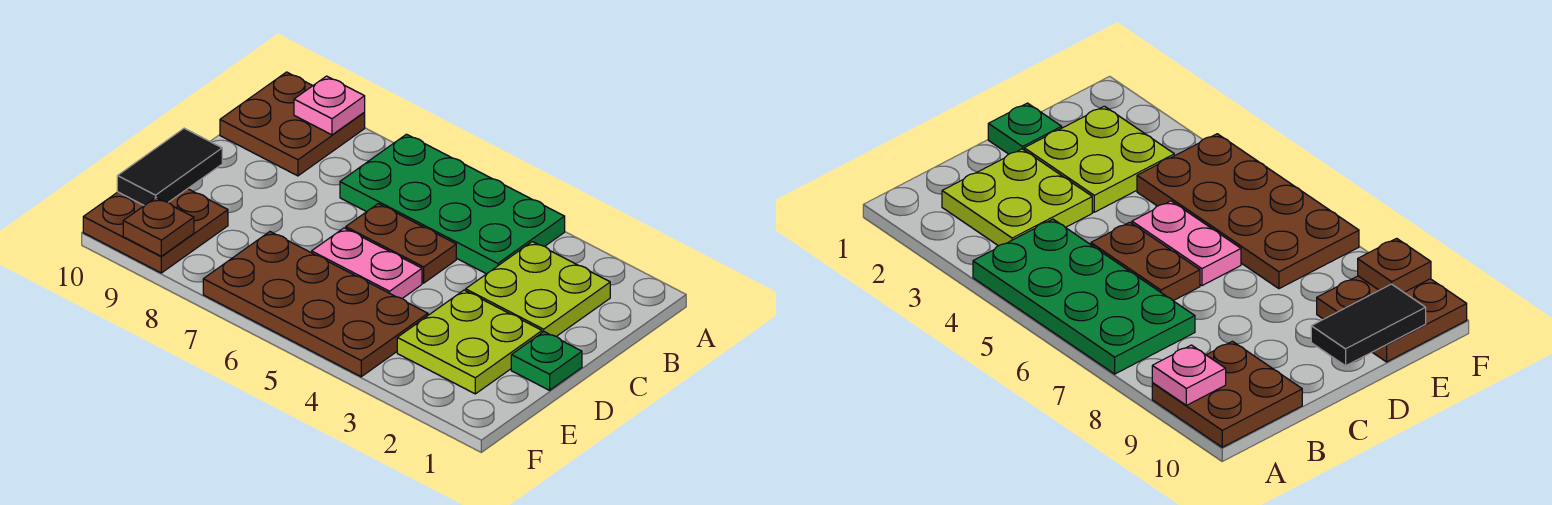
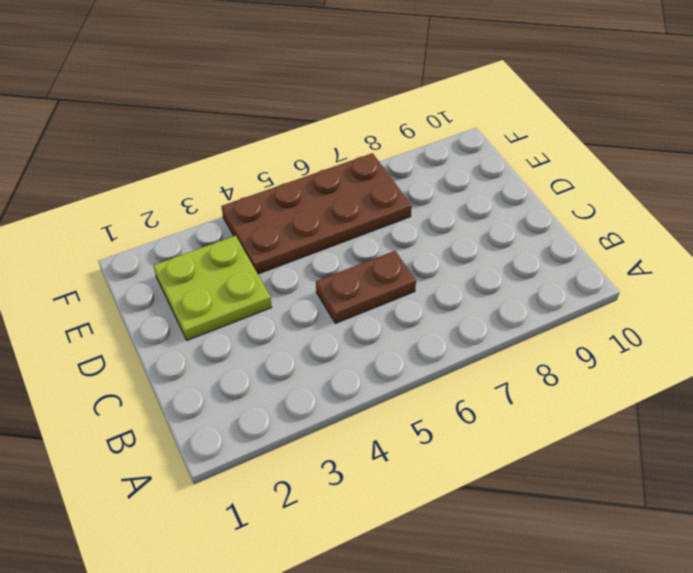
none -> green 2x4 plate [340,134,565,274]
none -> brown 2x2 plate [220,72,365,176]
none -> lime 2x2 plate [466,242,610,336]

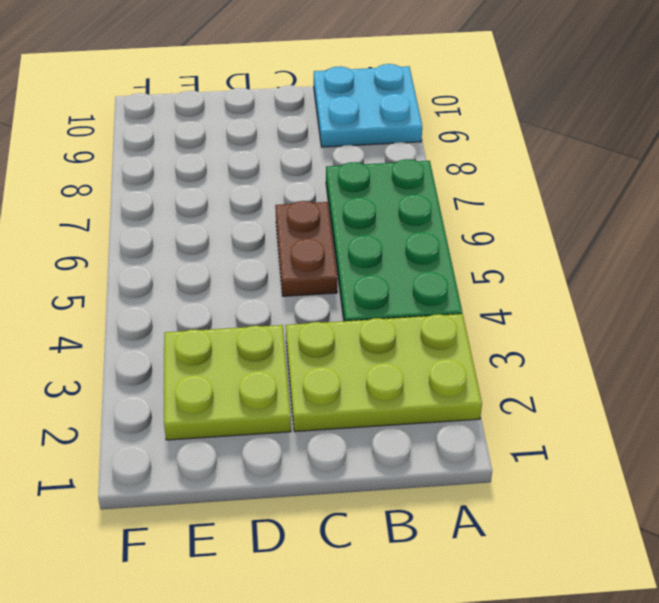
lime 2x3 plate [286,314,482,432] -> lime 2x2 plate [466,242,610,336]
cyan 2x2 plate [314,64,422,147] -> brown 2x2 plate [220,72,365,176]
none -> green 1x1 plate [511,332,582,390]
none -> pink 1x2 plate [312,228,422,299]
none -> brown 2x4 plate [203,232,428,377]

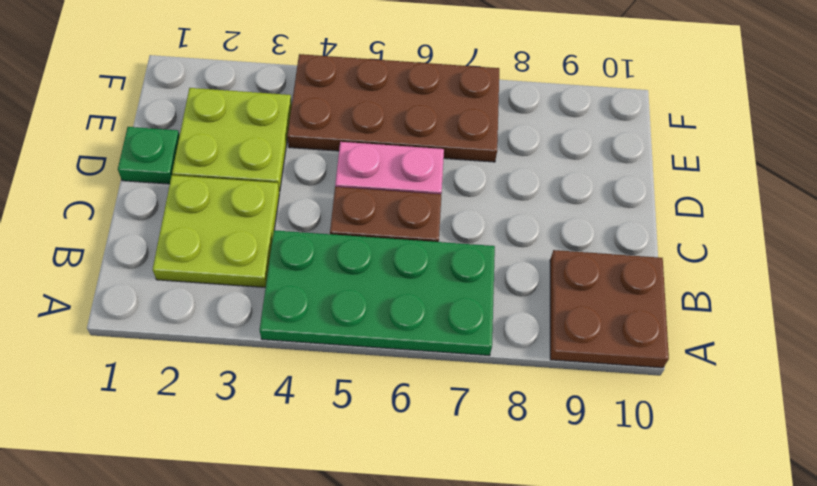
none -> brown 2x2 plate [83,189,228,273]
none -> pink 1x1 plate [294,76,365,135]
none -> black 1x2 tile [117,128,222,206]

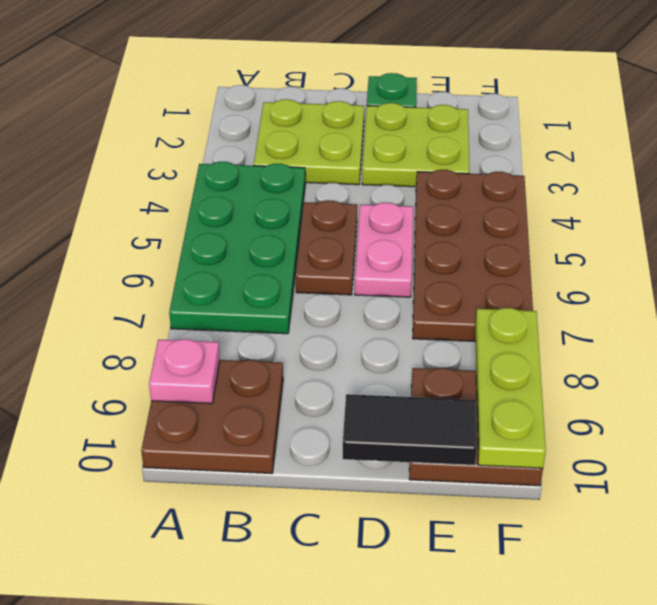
lime 1x3 plate [475,308,546,468] -> brown 1x1 plate [123,198,194,256]

